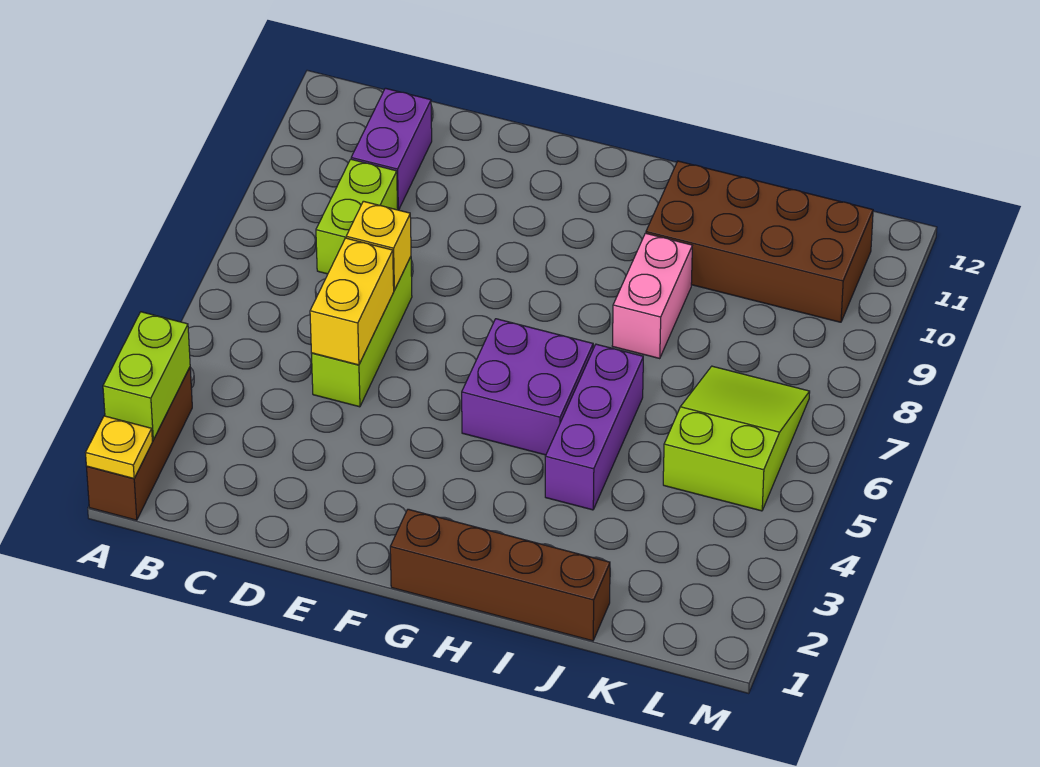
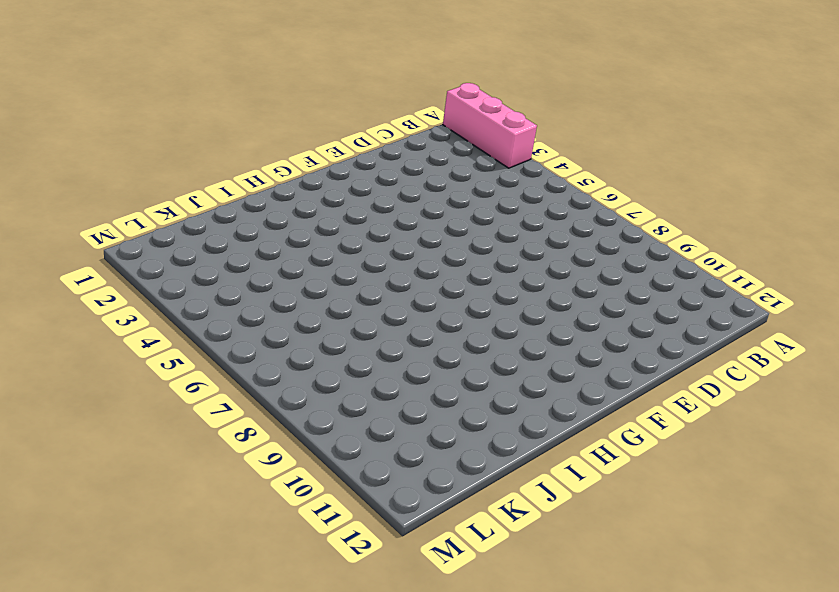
pink 1x3 brick [443,83,537,168] -> brown 1x3 brick [87,368,192,520]
none -> lime 1x2 brick [316,159,398,274]
none -> purple 1x2 brick [351,88,432,210]
none -> lime 1x3 brick [311,257,412,407]

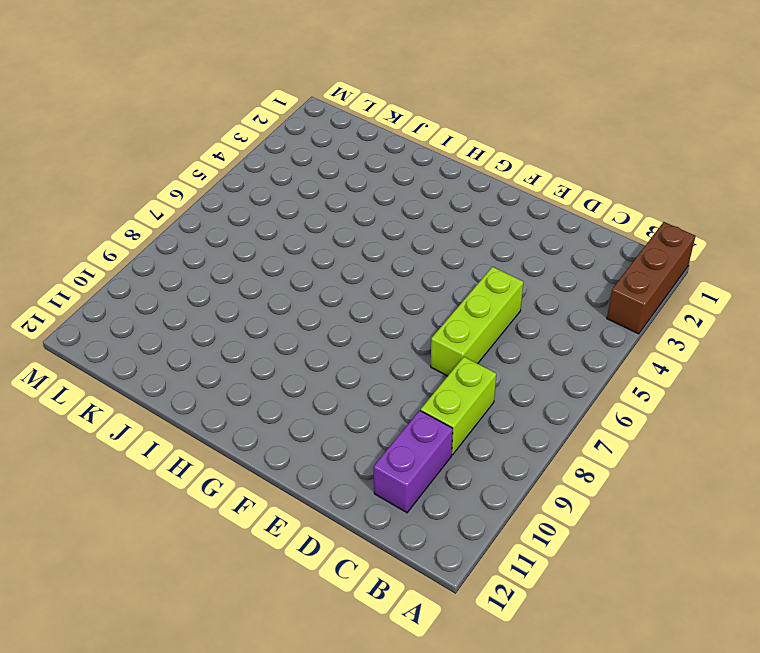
none -> brown 1x4 brick [390,509,610,641]
none -> purple 2x2 brick [462,319,593,455]
none -> purple 1x3 brick [545,344,643,510]

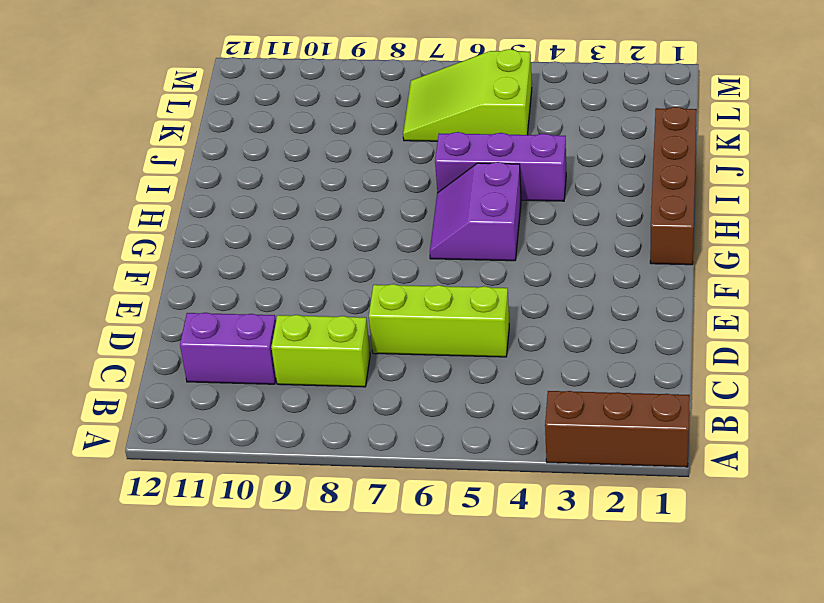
purple 2x2 slope [430,162,521,261] -> purple 2x2 brick [462,319,593,455]
none -> pink 1x2 brick [612,233,692,359]
none -> brown 2x4 brick [646,161,873,322]
none -> yellow 1x1 plate [86,416,152,478]

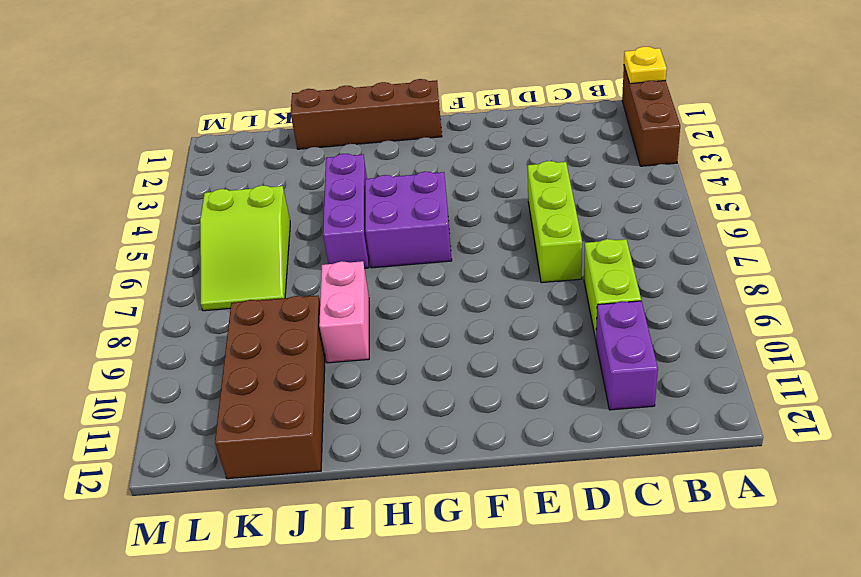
brown 2x4 brick [215,296,325,479] -> brown 2x4 brick turned to [646,161,873,322]
none -> lime 1x2 brick [103,312,190,440]
none -> yellow 1x2 brick [310,238,394,365]
none -> yellow 1x1 brick [346,201,411,290]

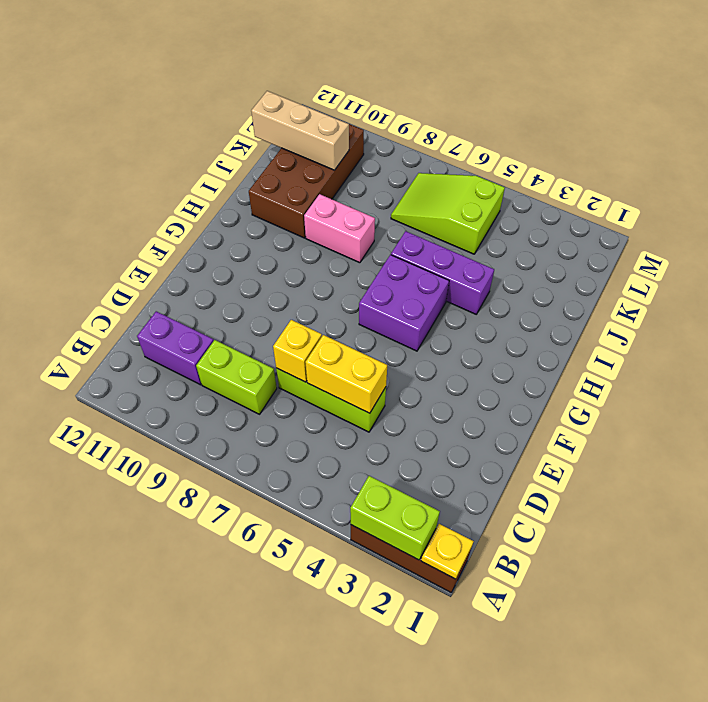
tan 1x3 brick [251,91,349,170] -> none
none -> brown 1x4 brick [390,509,610,641]

